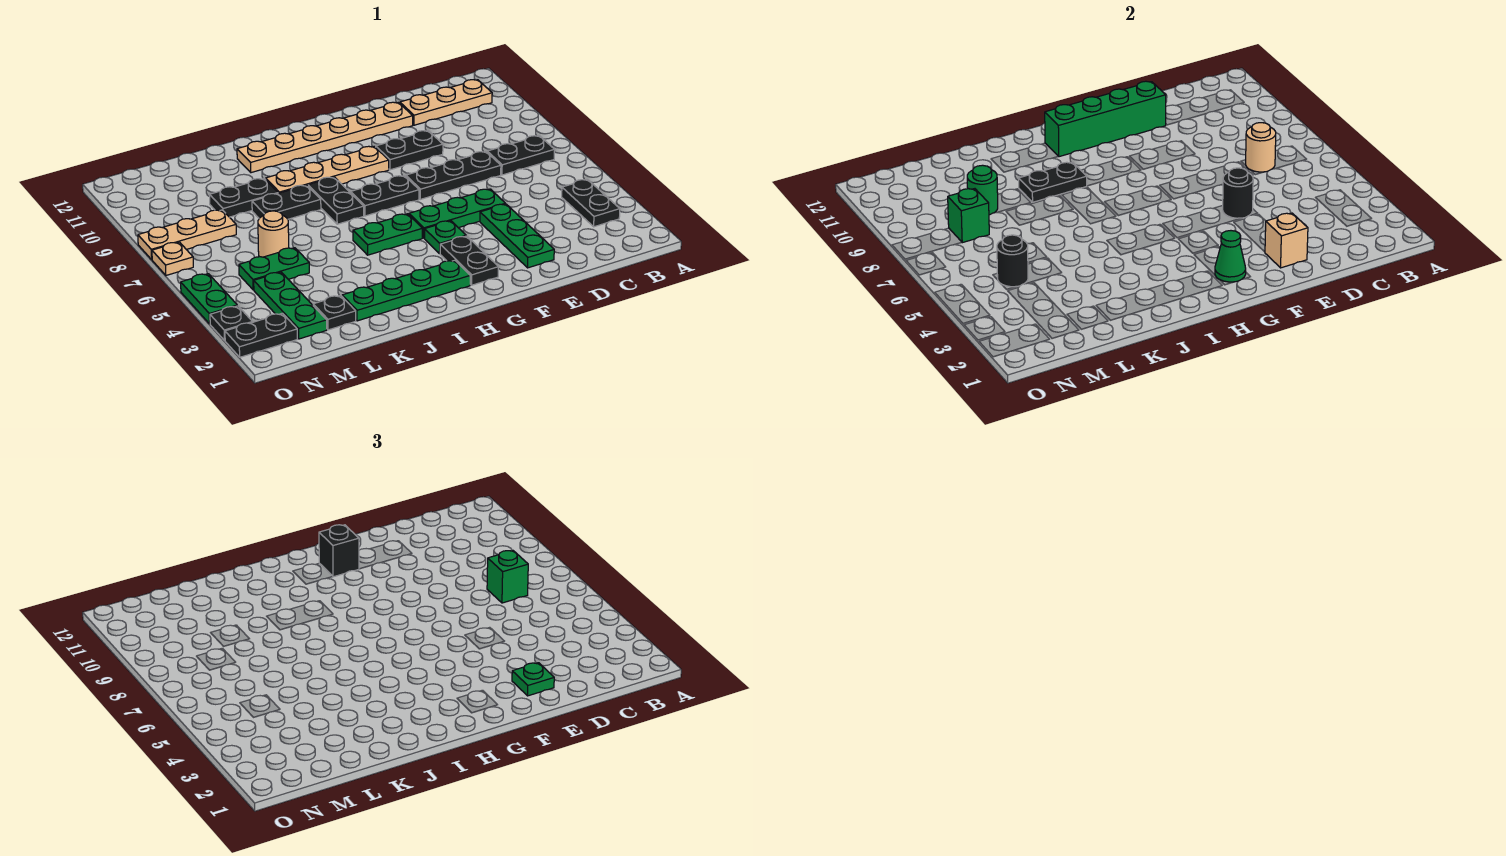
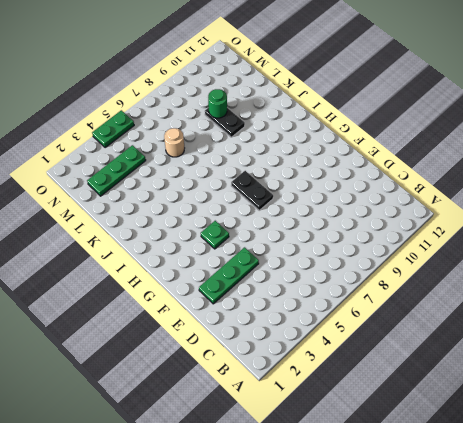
none -> black 1x2 plate [562,179,620,227]
none -> black 1x2 plate [487,136,555,175]
none -> tan 1x3 plate [400,80,492,125]
none -> black 1x3 plate [406,152,501,199]

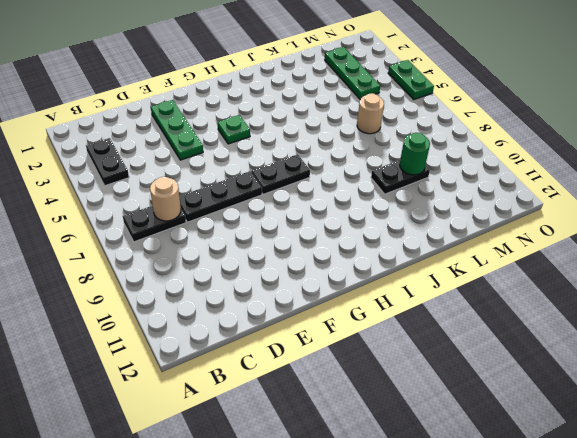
none -> tan 1x3 plate [400,80,492,125]
none -> green 1x3 plate [409,189,505,238]
none -> black 1x2 plate [376,131,443,170]
none -> tan 1x6 plate [237,102,413,173]

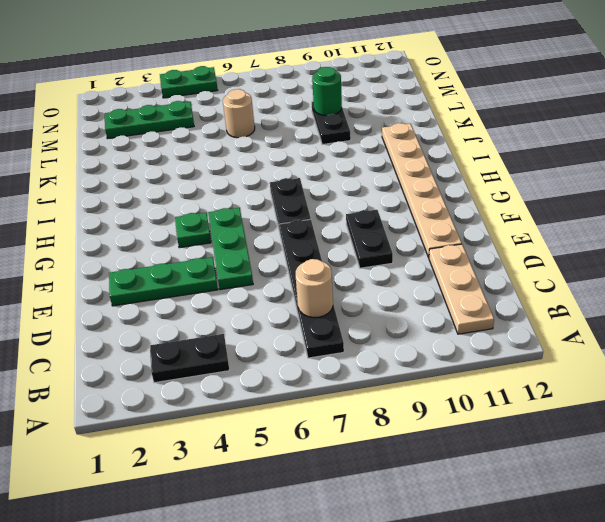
none -> black 1x2 plate [440,236,498,285]
none -> tan 1x4 plate [266,146,389,193]
none -> green 1x4 plate [342,260,470,321]
none -> green 1x2 plate [353,214,422,255]

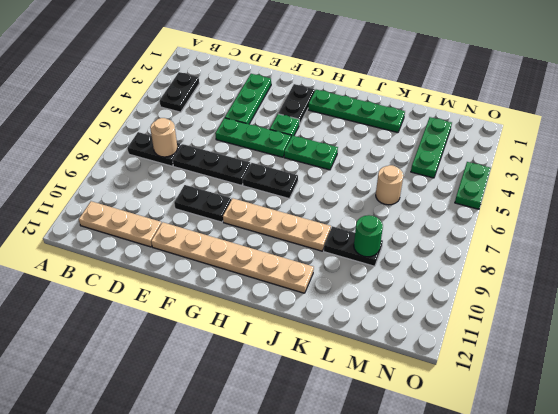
none -> black 1x2 plate [308,177,364,224]
none -> black 1x2 plate [252,185,321,219]
none -> black 1x1 plate [313,295,356,330]
none -> green 1x2 plate [239,248,309,290]

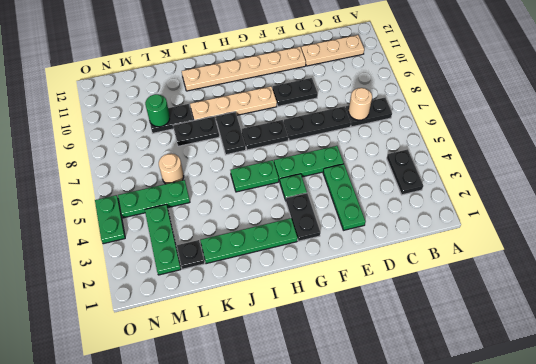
green 1x3 plate [118,180,190,218] -> green 1x2 plate [239,248,309,290]
none -> tan 1x3 plate [138,210,236,259]
none -> black 1x2 plate [225,313,297,357]
none -> black 1x1 plate [210,306,252,340]
none -> tan 1x1 plate [152,242,193,275]

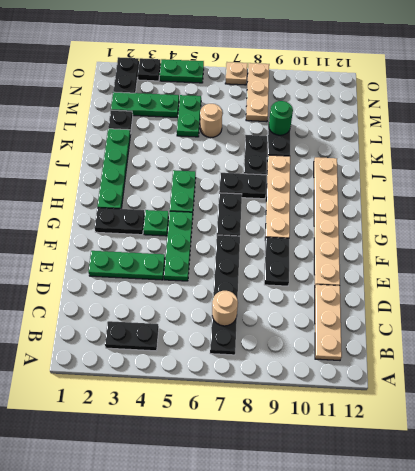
none -> tan 1x1 brick [1265,213,1308,268]
none -> black 1x1 round brick [1223,168,1253,218]
none -> green 1x4 brick [1045,81,1166,157]
none -> green 1x1 cone [1215,231,1246,282]

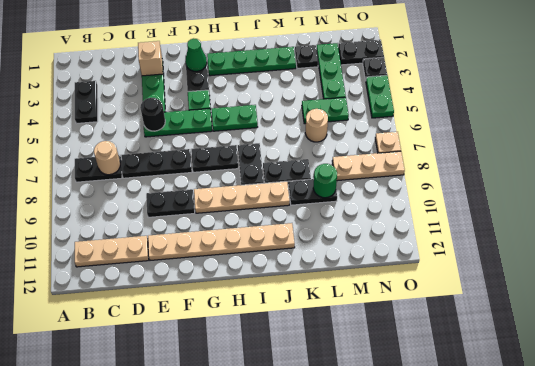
none -> green 1x4 brick [1045,81,1166,157]
none -> black 1x2 plate [1019,162,1087,202]
none -> black 1x1 round brick [997,235,1028,287]
none -> green 1x1 brick [948,189,989,243]

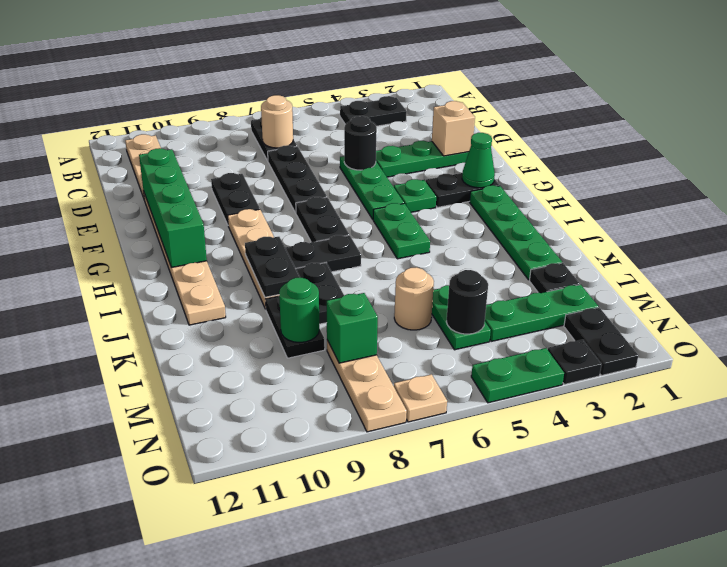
none -> green 1x1 brick [487,551,528,603]
none -> green 1x1 plate [512,663,554,696]
none -> black 1x1 brick [319,525,359,577]

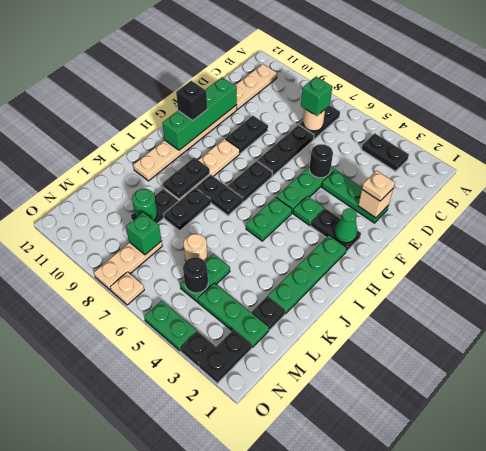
tan 1x1 plate [362,171,395,201] -> green 1x1 plate [512,663,554,696]

